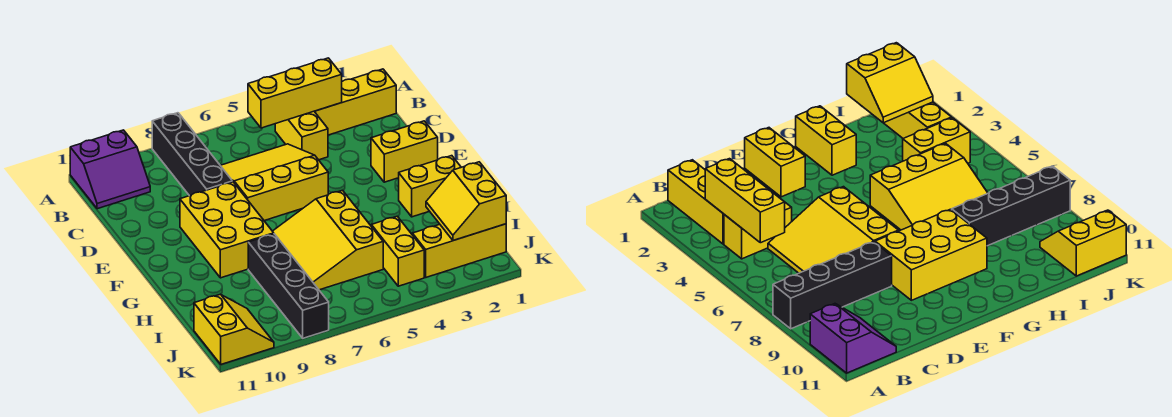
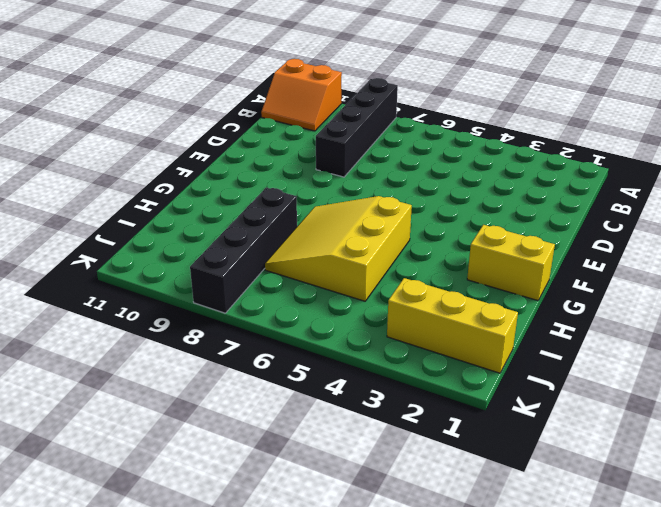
orange 2x2 slope [261,59,342,131] -> purple 2x2 slope [70,130,150,209]
none -> yellow 1x3 brick [314,69,396,135]
none -> yellow 1x2 brick [275,111,328,160]
none -> yellow 3x3 slope [220,144,328,221]

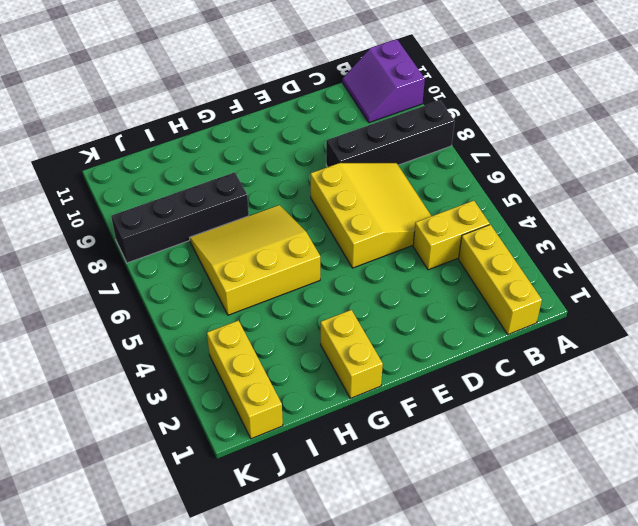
none -> yellow 1x2 brick [371,121,438,182]
none -> yellow 2x3 brick [180,182,274,278]
none -> yellow 1x2 brick [371,216,424,286]

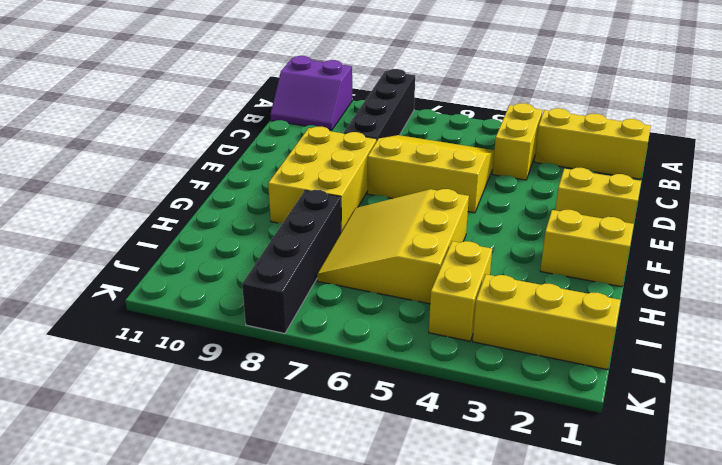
none -> yellow 2x2 slope [194,294,274,364]
none -> yellow 1x3 brick [248,58,342,128]
none -> yellow 2x2 slope [426,162,506,241]

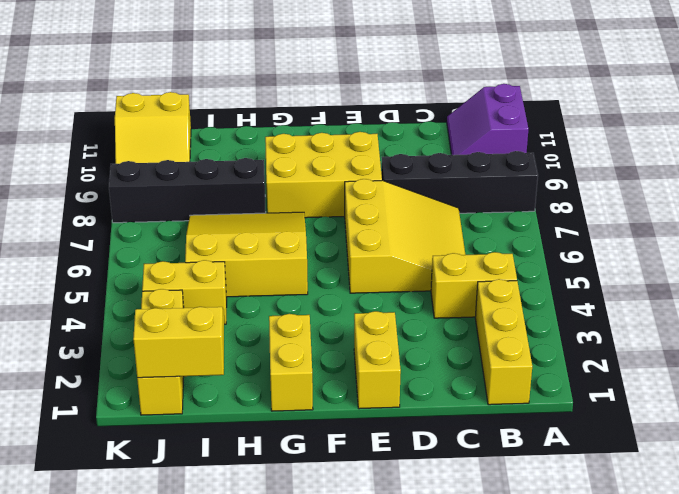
none -> yellow 1x3 brick [248,58,342,128]

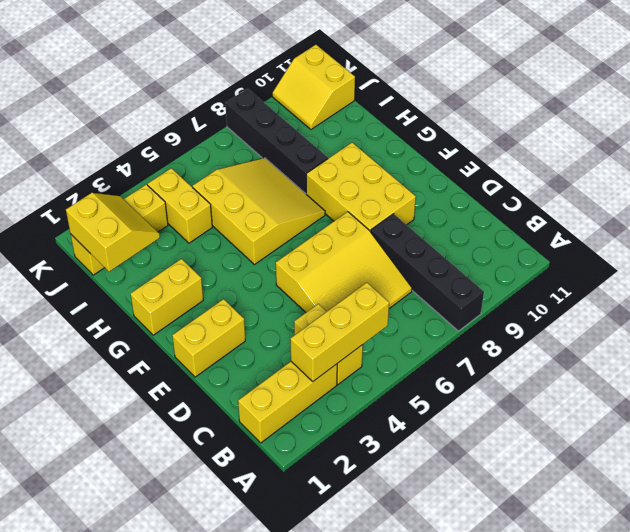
none -> purple 2x2 slope [70,130,150,209]

